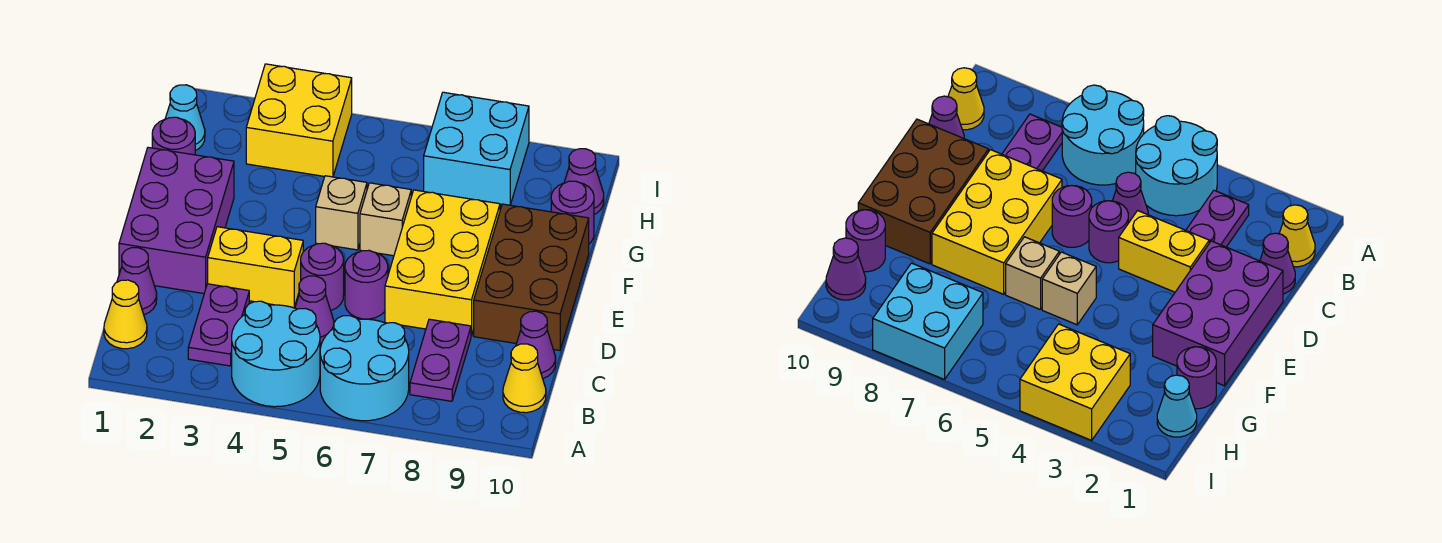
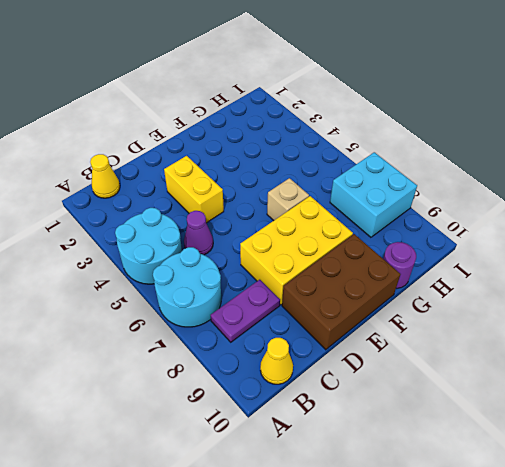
none -> purple 1x2 plate [188,284,249,366]
none -> purple 1x1 cone [117,248,157,315]
none -> purple 1x1 cone [516,311,556,378]

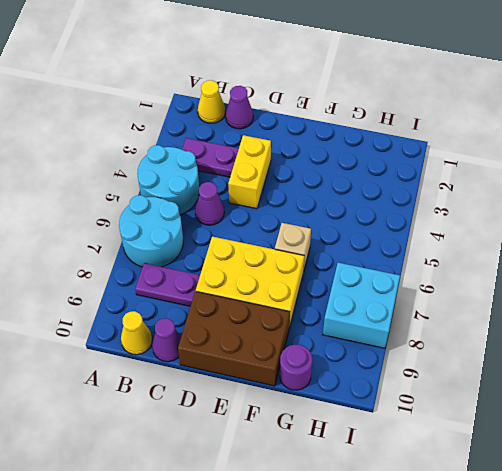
none -> purple 2x3 brick [119,147,234,294]
none -> purple 1x1 round brick [301,243,344,310]
none -> purple 1x1 round brick [345,250,388,319]

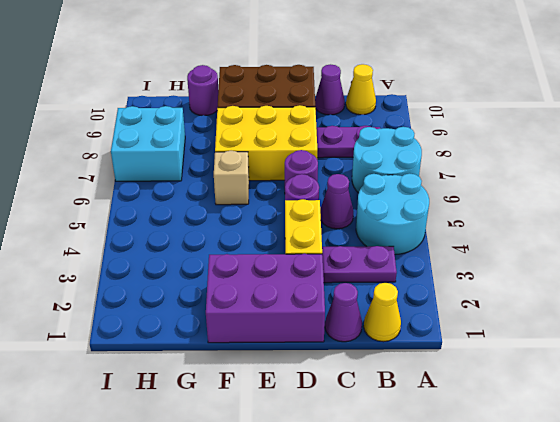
none -> tan 1x1 brick [316,176,367,250]
none -> purple 1x1 round brick [152,117,195,155]
none -> cyan 1x1 cone [165,85,205,151]

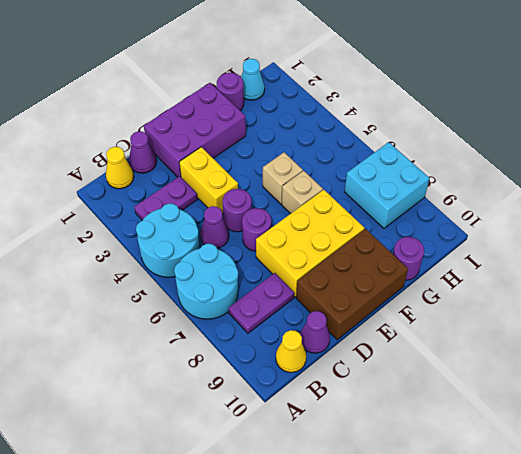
none -> yellow 2x2 brick [246,64,352,177]
none -> purple 1x1 cone [564,149,604,214]

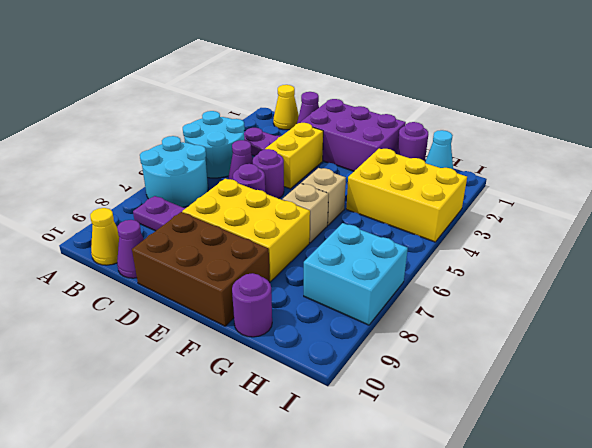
yellow 2x3 brick [346,149,467,242] -> yellow 2x2 brick [246,64,352,177]
none -> purple 1x1 cone [564,149,604,214]

